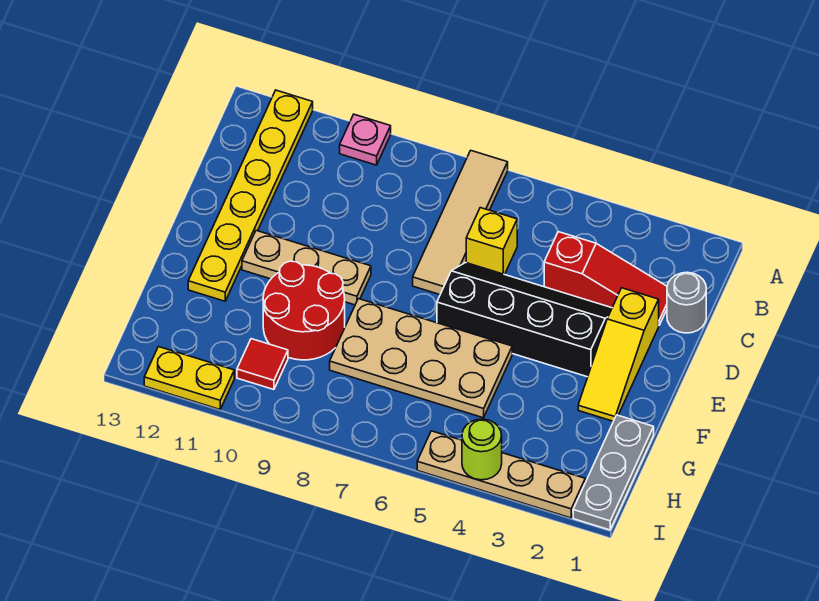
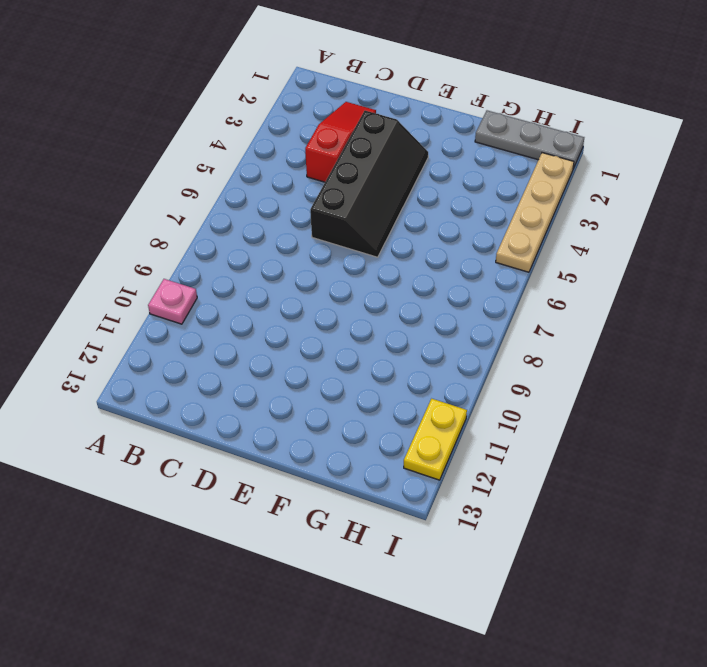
black 2x4 slope [310,111,428,257] -> black 2x4 slope turned to [437,262,612,377]
none -> tan 1x4 tile [413,151,508,294]
none -> yellow 1x6 plate [188,90,313,301]
none -> grey 1x1 round brick [667,272,706,333]

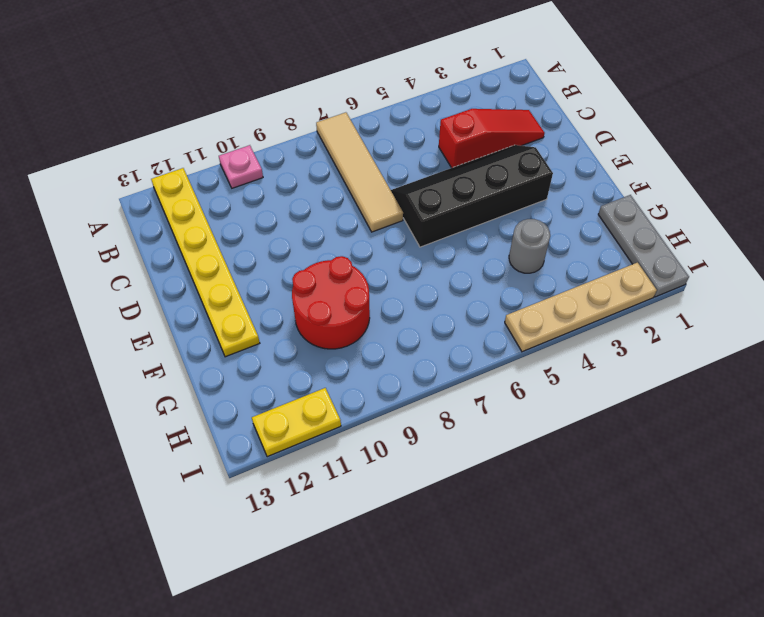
grey 1x1 round brick [509,219,550,273] -> grey 1x1 round brick moved to [667,272,706,333]
none -> yellow 1x1 brick [466,208,517,275]
none -> yellow 1x3 slope [578,288,659,421]
none -> tan 1x3 plate [242,231,371,305]

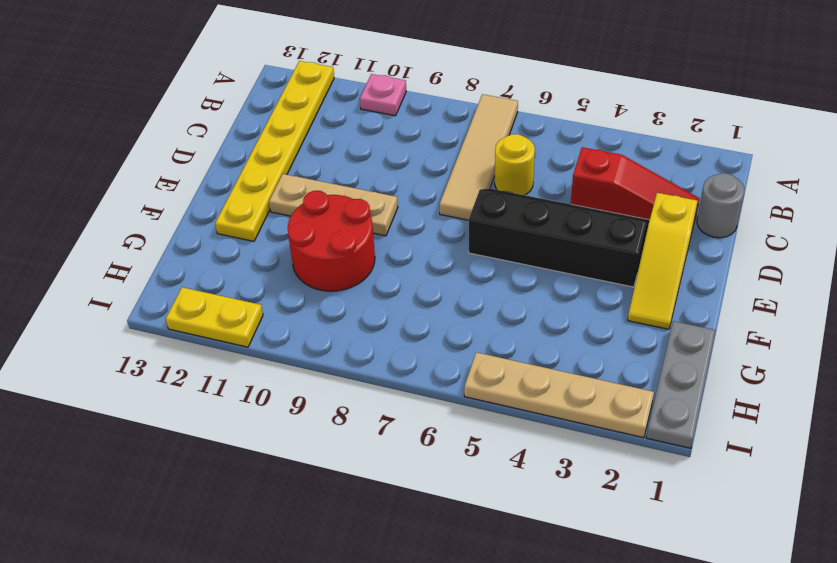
yellow 1x1 round brick [495,134,535,195] -> yellow 1x1 brick [466,208,517,275]
none -> tan 2x4 plate [330,299,512,418]
none -> red 1x1 tile [237,339,288,390]
none -> lime 1x1 round brick [462,419,502,480]

